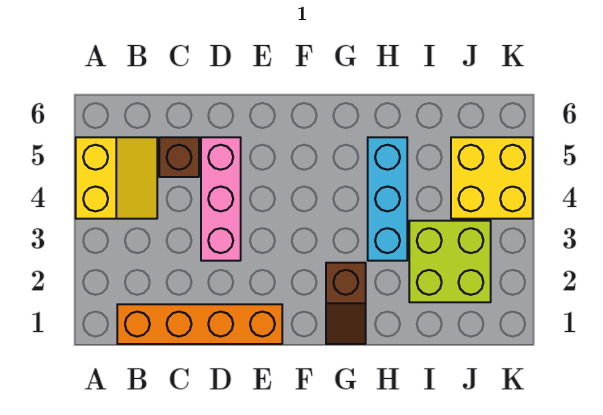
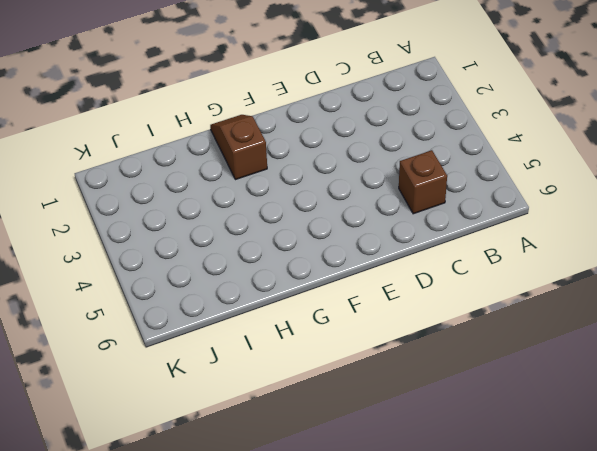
none -> yellow 2x2 slope [76,137,157,219]
none -> orange 1x4 brick [117,304,282,344]

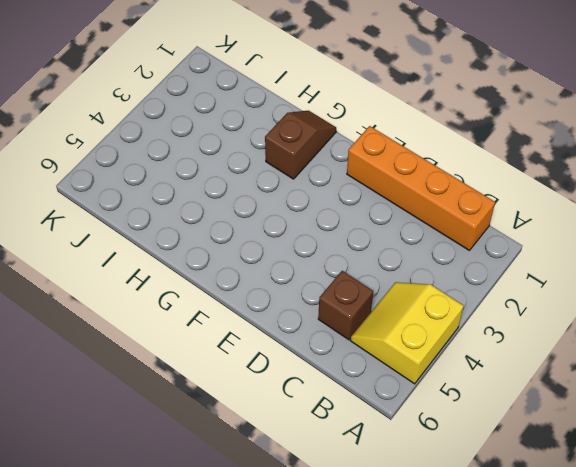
none -> pink 1x3 brick [201,137,241,261]
none -> cyan 1x3 brick [368,137,407,261]

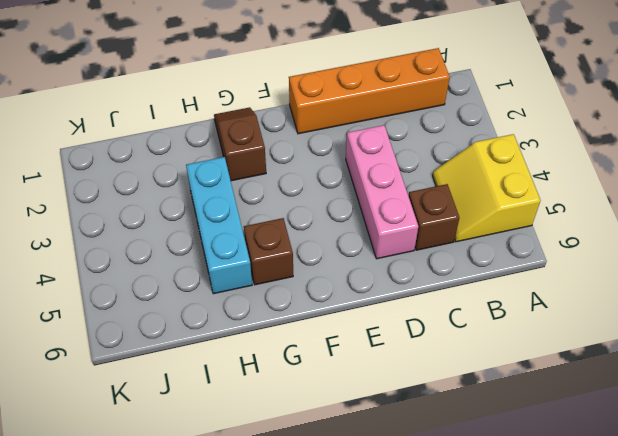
brown 1x1 brick [244,218,293,285] -> none
none -> lime 2x2 brick [409,221,491,302]
none -> yellow 2x2 brick [451,137,533,219]

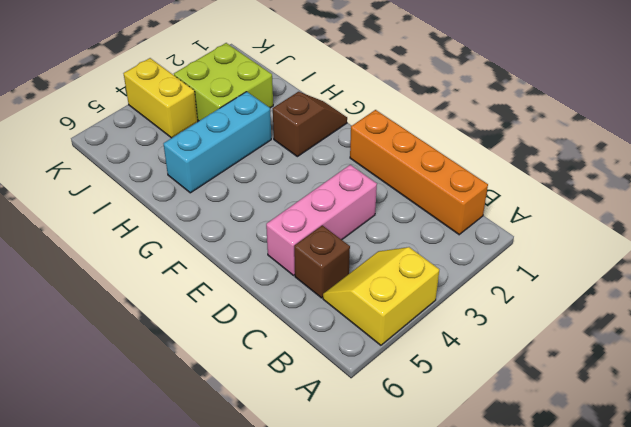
yellow 1x2 brick [124,58,198,138] -> yellow 2x2 brick [451,137,533,219]

